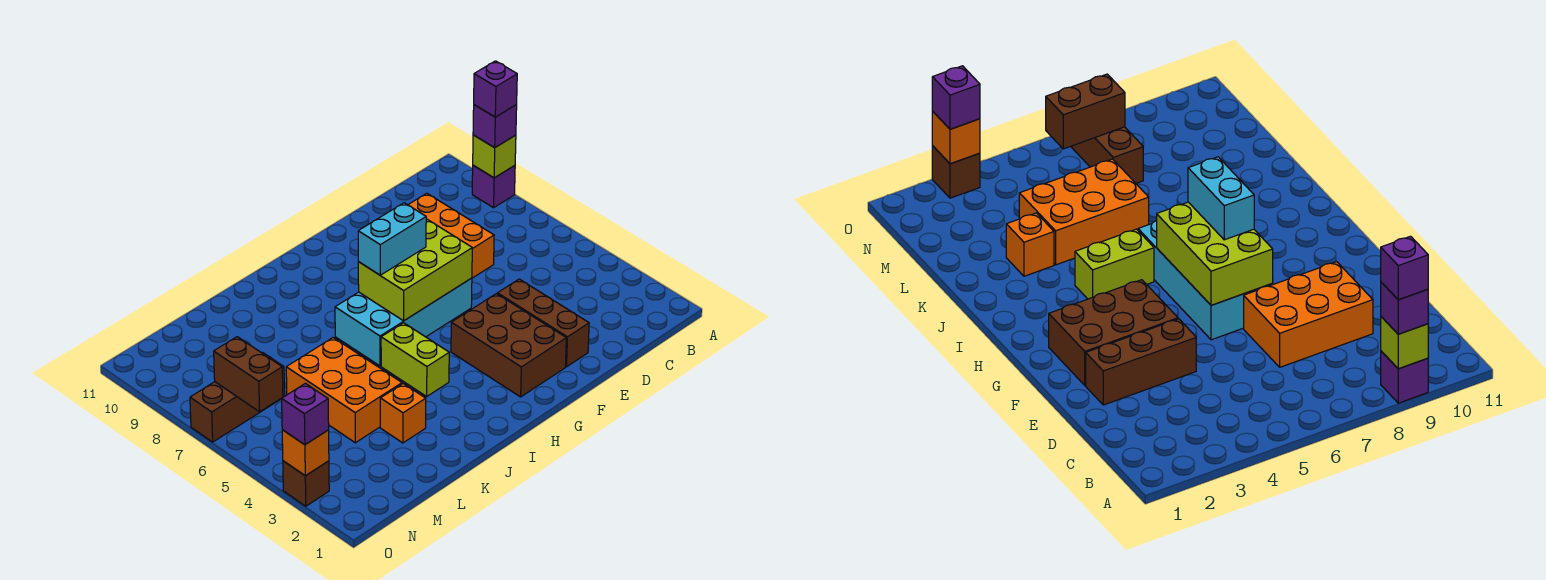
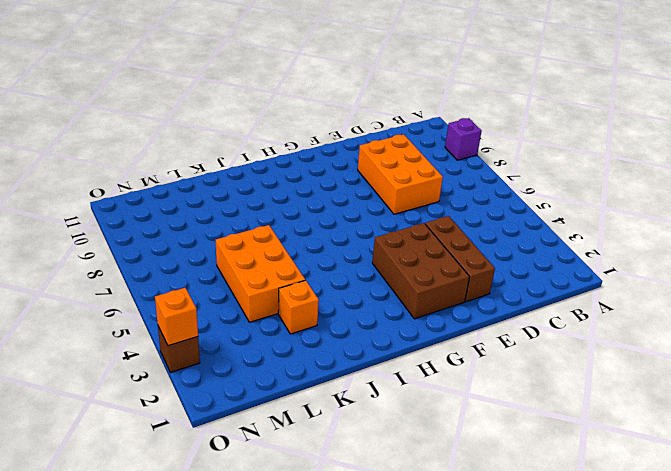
none -> cyan 2x4 brick [335,278,472,366]
none -> lime 1x2 brick [381,323,449,396]
none -> brown 1x3 brick [190,352,285,442]

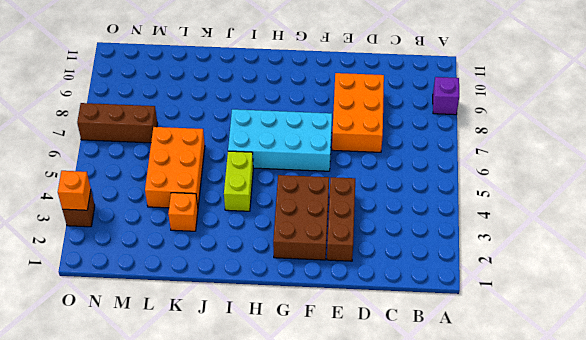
none -> lime 1x1 brick [473,135,516,178]
none -> lime 2x3 brick [358,219,472,321]
none -> brown 1x2 brick [214,337,283,412]

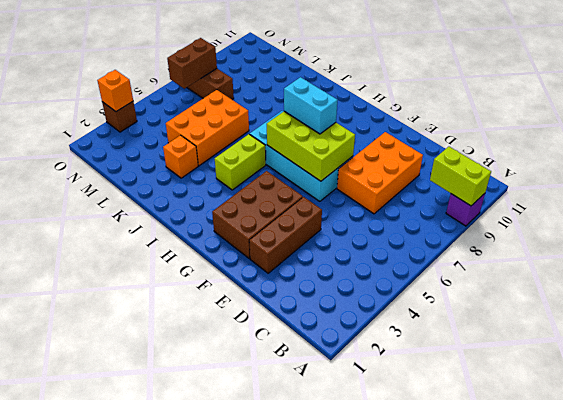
lime 1x2 brick [430,147,491,206] -> lime 1x1 brick [473,135,516,178]
none -> purple 1x1 brick [473,105,517,148]
none -> purple 1x1 brick [282,383,329,445]
none -> purple 1x1 brick [474,61,517,117]

